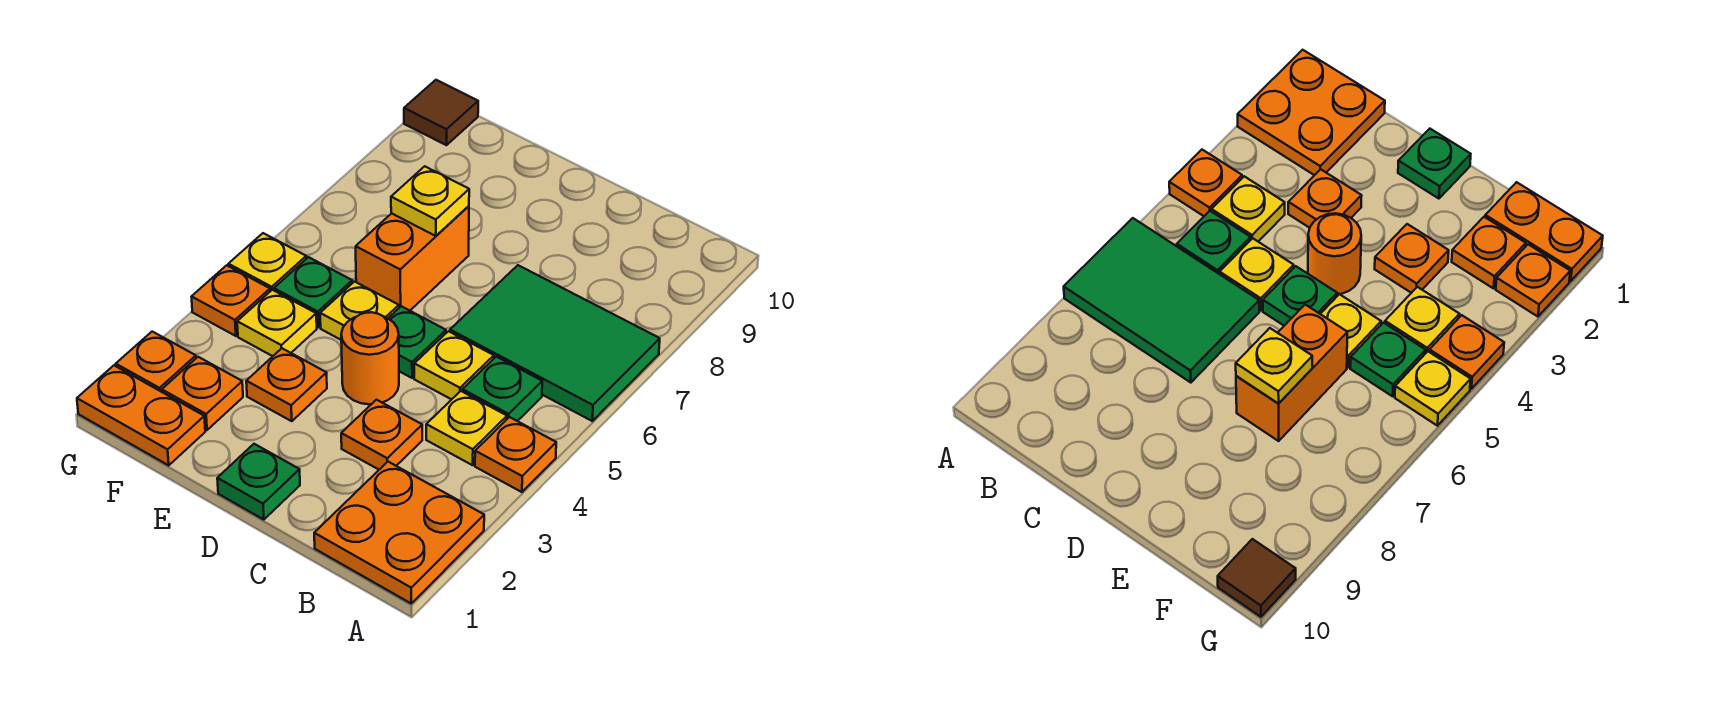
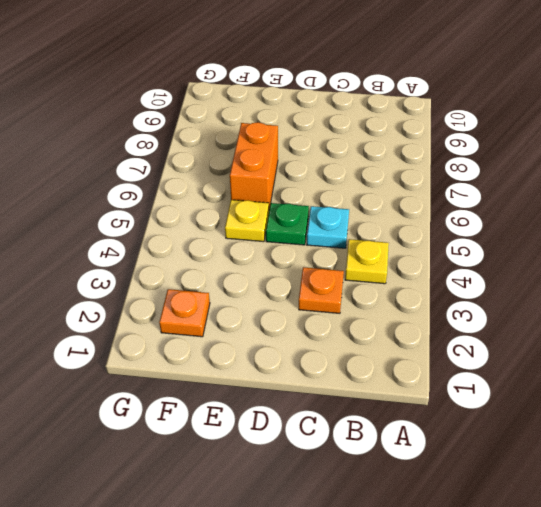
cyan 1x1 plate [307,206,349,248] -> yellow 1x1 plate [414,331,494,399]
none -> orange 2x2 plate [314,462,484,603]
none -> orange 1x1 plate [475,417,556,492]
none -> green 2x3 tile [450,265,660,421]

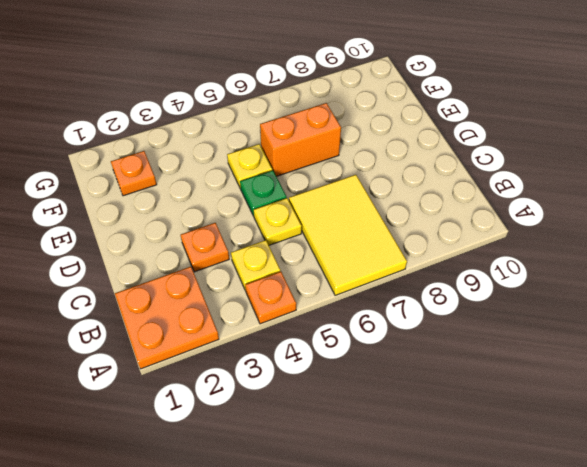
yellow 2x3 tile [289,175,407,295] -> green 2x3 tile [450,265,660,421]
none -> green 1x1 plate [462,357,542,421]
none -> green 1x1 plate [217,444,300,520]
none -> orange 1x1 round brick [341,312,399,404]

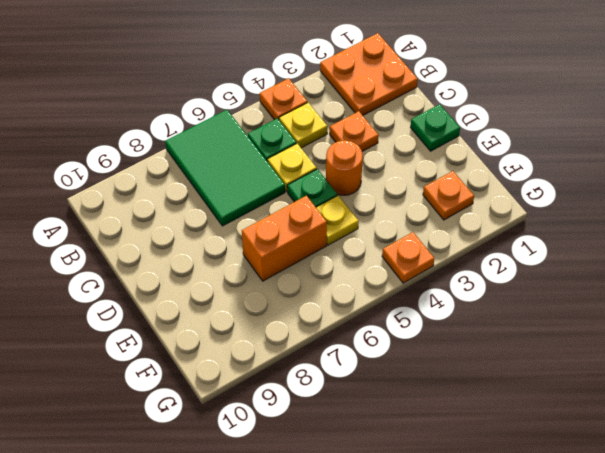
none -> orange 1x1 plate [246,348,327,421]
none -> orange 1x2 plate [77,366,205,465]
none -> yellow 1x1 plate [237,290,317,356]

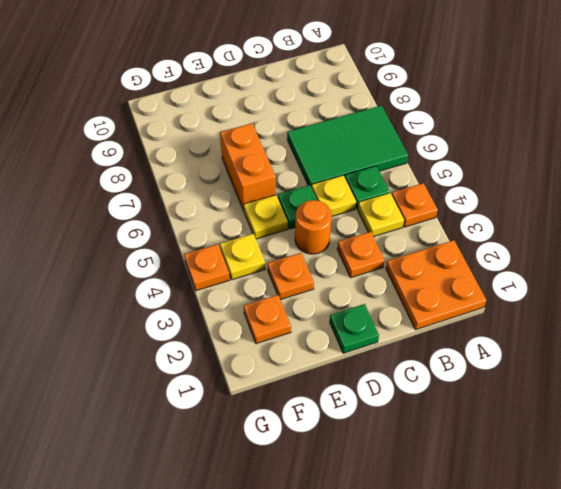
none -> orange 1x2 plate [77,366,205,465]
none -> green 1x1 plate [274,257,352,327]
none -> orange 1x1 plate [116,332,196,392]

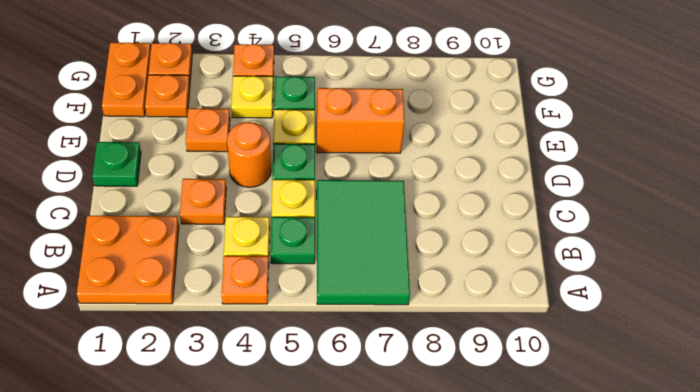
none -> yellow 1x1 plate [228,233,306,291]
none -> brown 1x1 tile [404,80,478,145]
none -> yellow 1x1 plate [391,166,469,236]

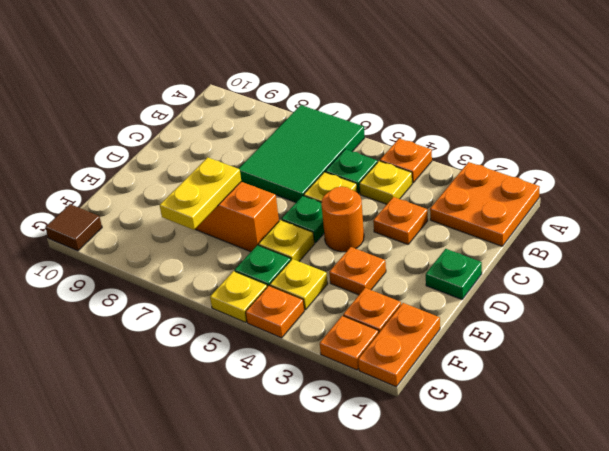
yellow 1x2 plate [160,157,241,230] -> yellow 1x1 plate [391,166,469,236]

